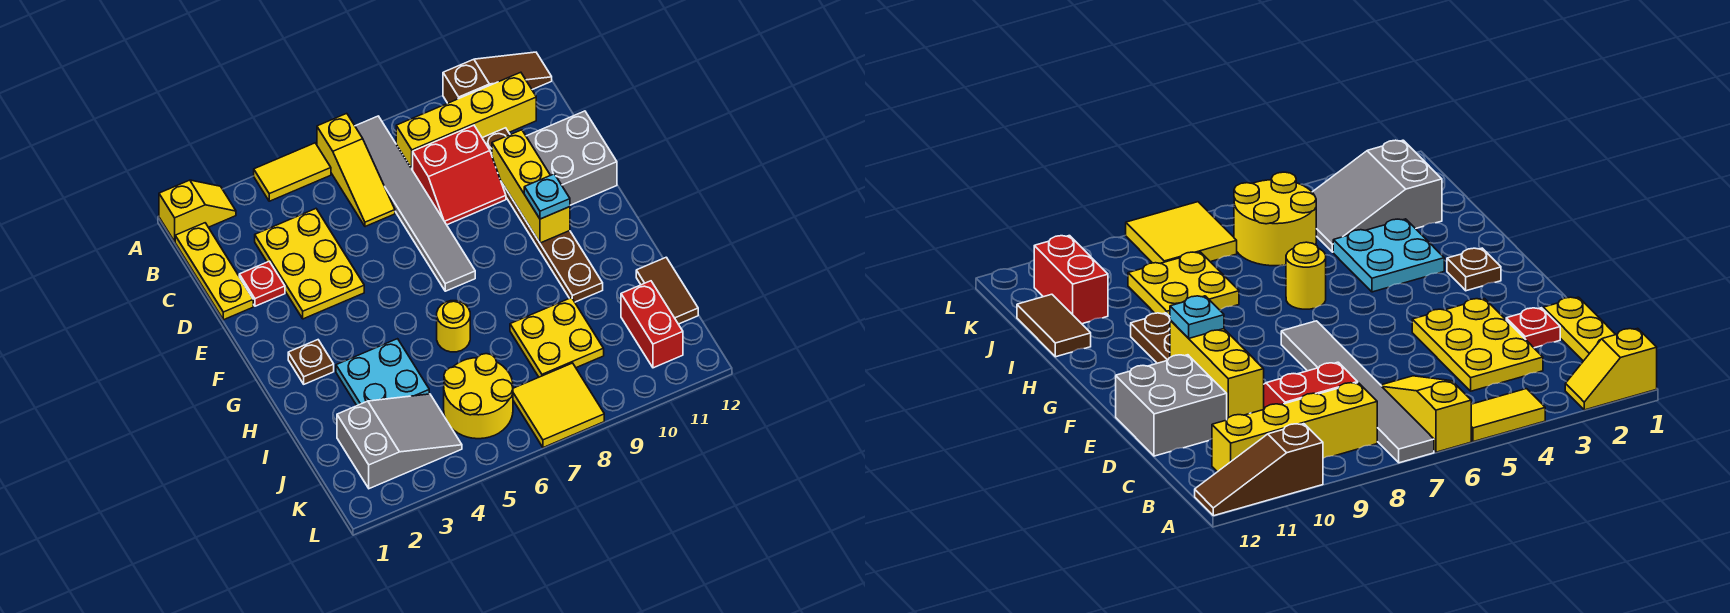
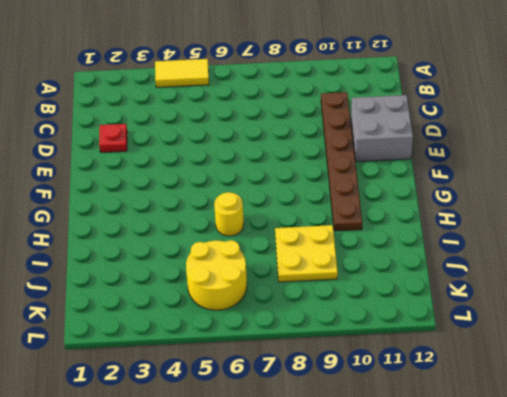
none -> yellow 1x2 slope [159,180,236,241]
none -> yellow 1x3 slope [317,113,395,227]
none -> grey 1x6 tile [355,116,475,291]

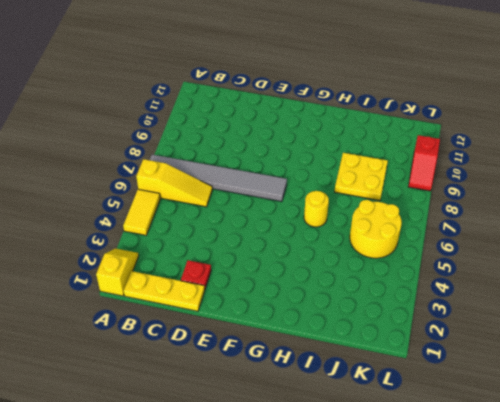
red 1x2 slope [408,135,440,191] -> none
none -> brown 1x3 slope [443,52,552,103]
none -> yellow 1x4 brick [396,72,536,170]
none -> yellow 2x3 plate [255,209,364,319]

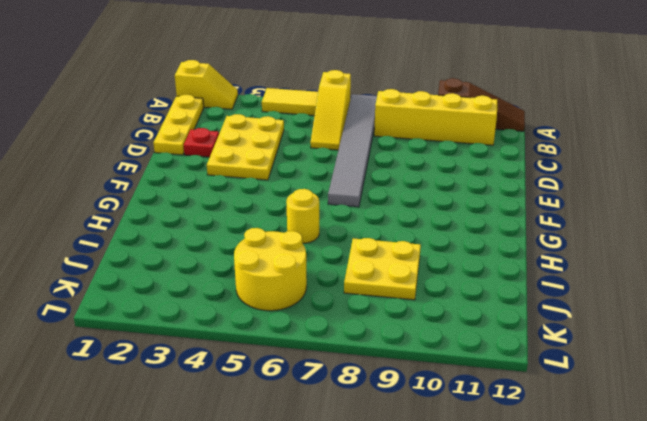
none -> red 2x2 slope [413,125,506,225]
none -> brown 1x6 plate [483,128,603,302]
none -> grey 2x2 brick [526,111,617,205]

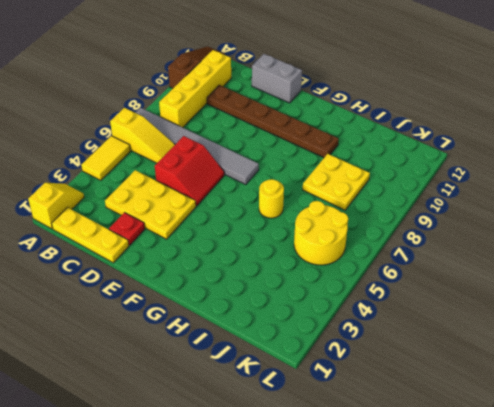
red 2x2 slope [155,136,224,206] -> red 2x2 slope moved to [413,125,506,225]
grey 1x2 brick [252,54,302,103] -> grey 2x2 brick [526,111,617,205]
none -> brown 1x1 plate [288,340,334,384]
none -> cyan 2x2 plate [336,339,429,406]
none -> brown 1x2 tile [636,257,698,324]

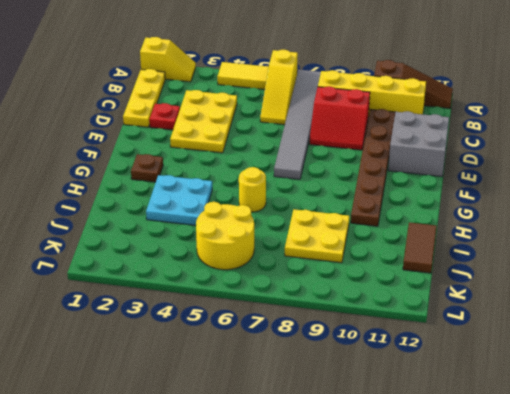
none -> grey 2x3 slope [337,394,462,489]
none -> red 1x2 brick [621,281,683,368]
none -> yellow 2x2 tile [513,363,604,448]

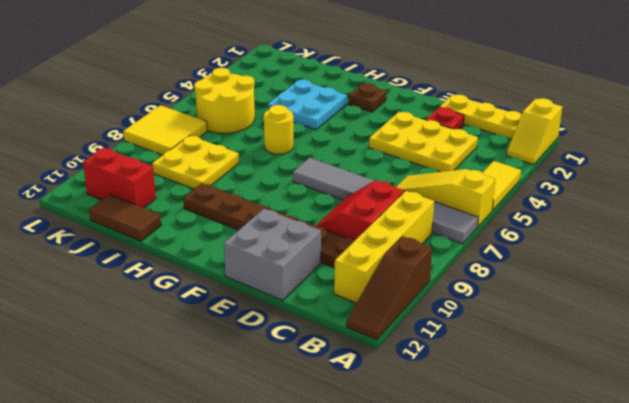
none -> grey 2x3 slope [337,394,462,489]
none -> yellow 1x3 brick [492,130,570,243]
none -> cyan 1x1 plate [524,174,570,219]

